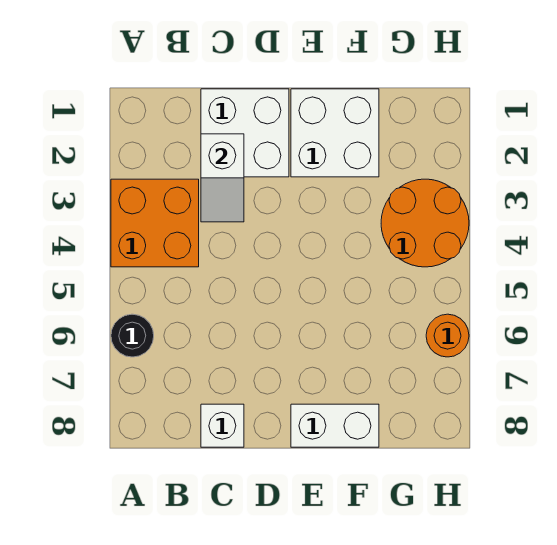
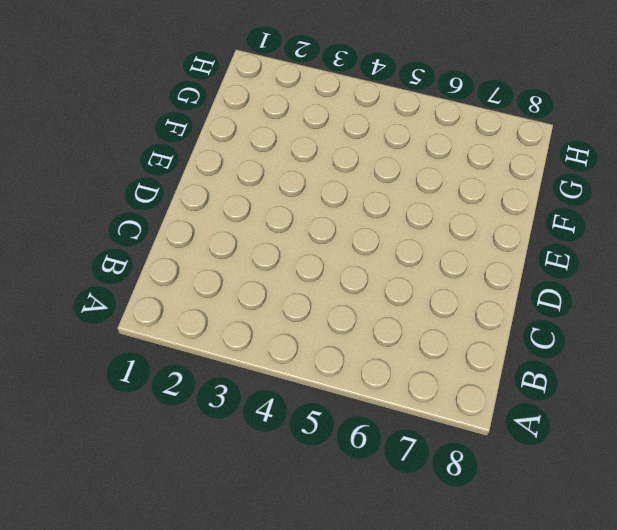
none -> orange 2x2 brick [111,179,199,267]
none -> black 1x1 round brick [111,314,154,357]

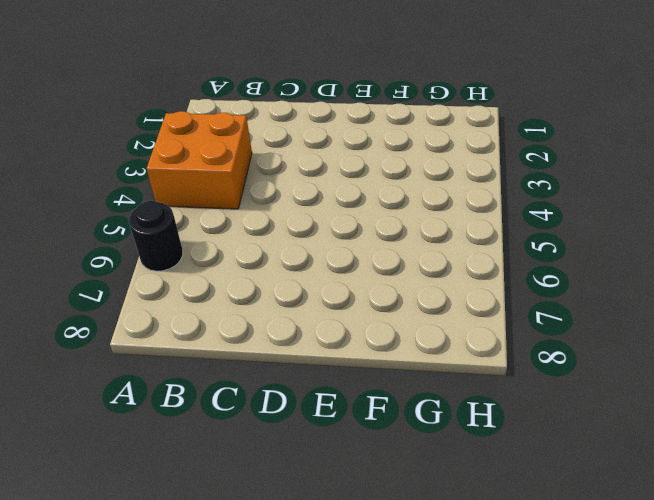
none -> white 2x2 brick [201,89,289,177]
none -> white 1x1 brick [201,404,244,447]

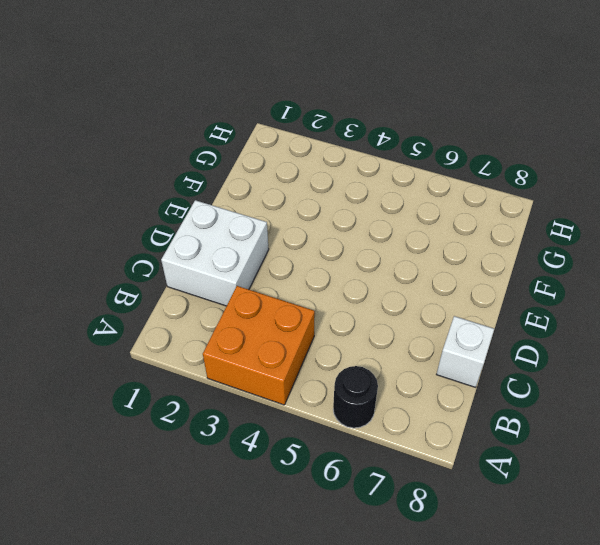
none -> white 2x2 brick [291,89,379,177]
none -> white 1x2 brick [291,404,379,447]

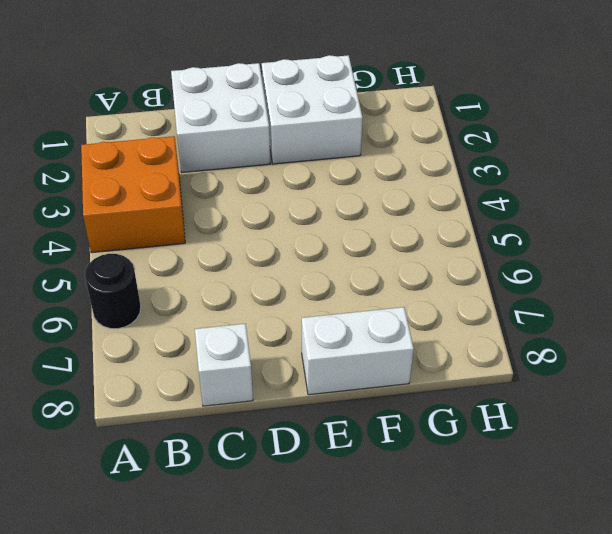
none -> orange 2x2 round brick [381,179,469,267]
none -> orange 1x1 round brick [426,314,469,357]

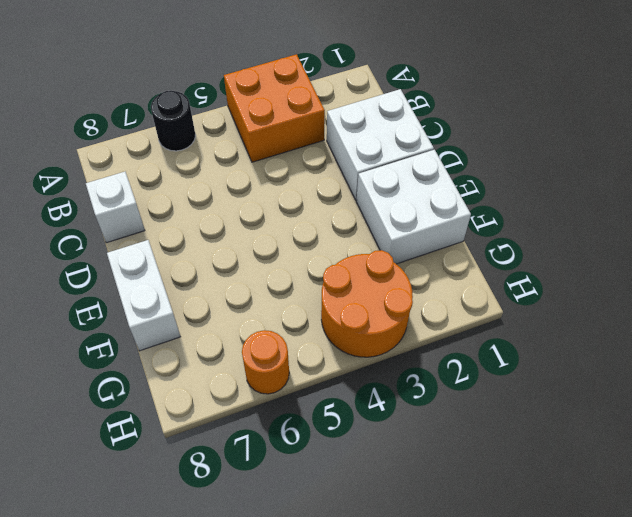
none -> white 1x2 slope [201,134,244,222]

